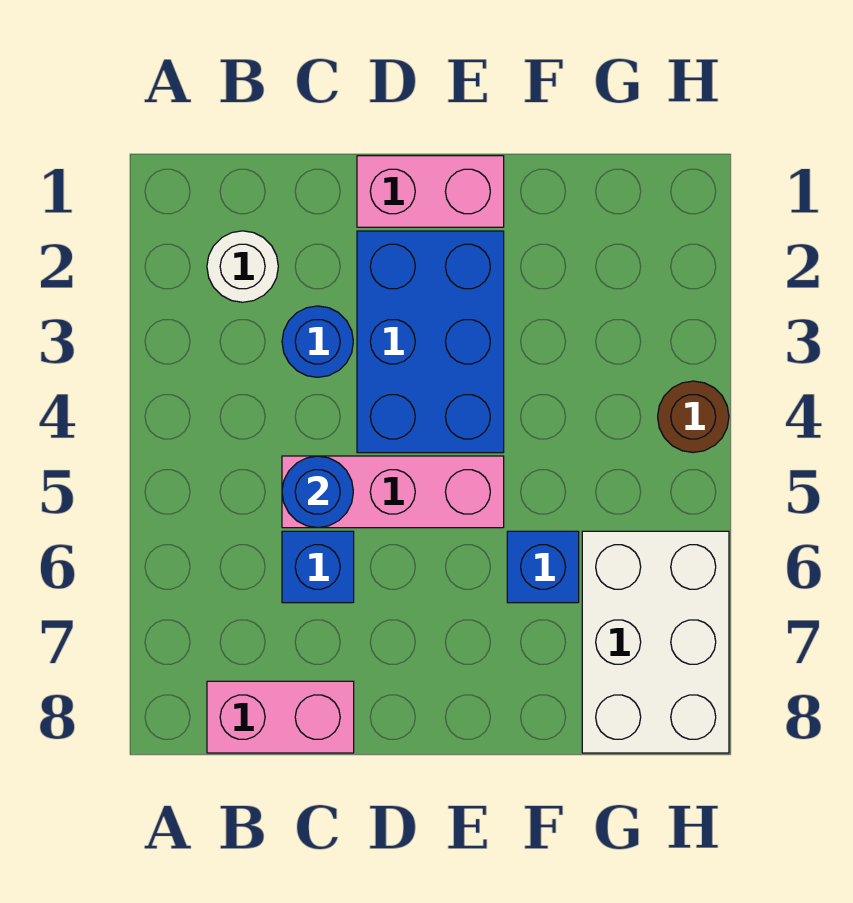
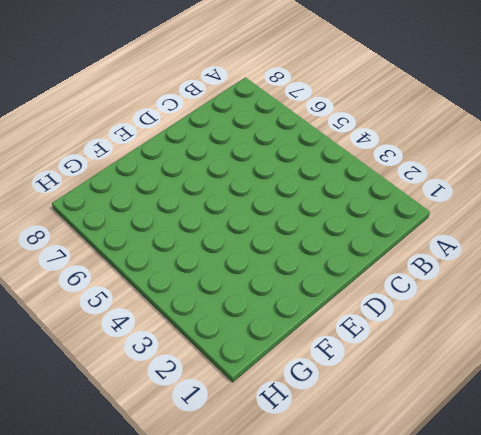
none -> white 1x1 round brick [207,231,278,302]
none -> pink 1x2 brick [207,681,354,753]

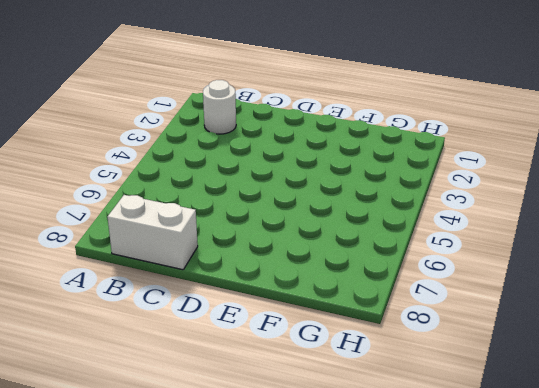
white 1x2 brick [108,195,198,270] -> pink 1x2 brick [207,681,354,753]
none -> blue 1x1 round brick [282,306,353,377]
none -> pink 1x3 brick [282,456,504,528]

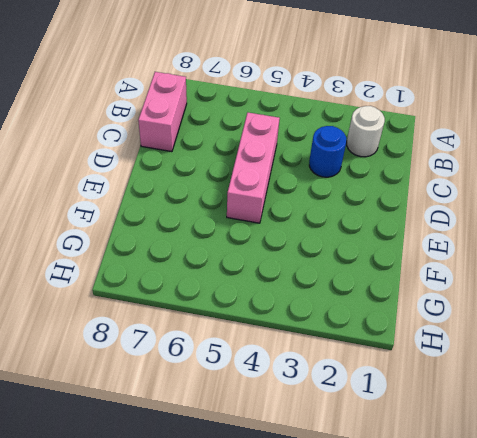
none -> blue 1x1 brick [282,531,354,603]
none -> pink 1x2 brick [357,156,504,227]

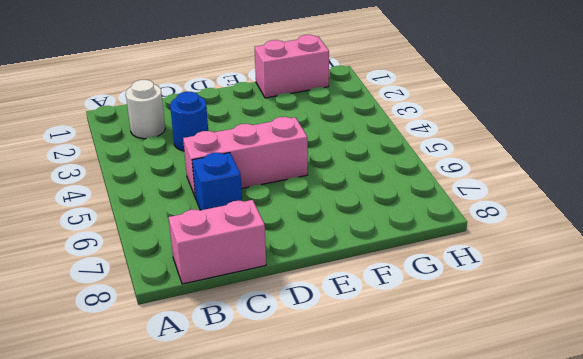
pink 1x2 brick [255,35,329,98] -> pink 1x2 brick moved to [357,156,504,227]
none -> blue 2x3 brick [357,231,504,453]
none -> blue 1x1 brick [507,531,579,603]

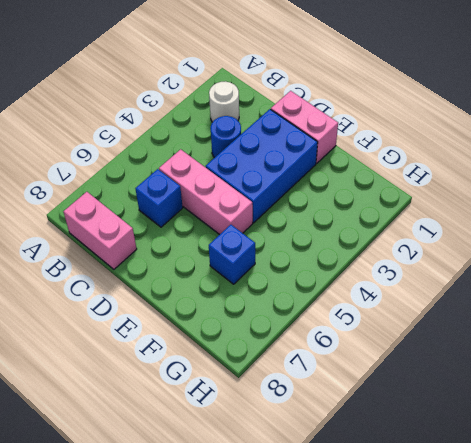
none -> white 2x3 brick [582,531,729,753]
none -> brown 1x1 round brick [658,381,729,453]

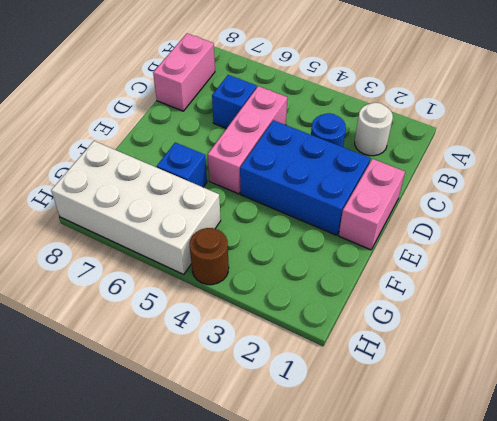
white 2x4 brick [51,141,221,275] -> white 2x3 brick [582,531,729,753]
none -> blue 1x1 round brick [282,456,353,528]

